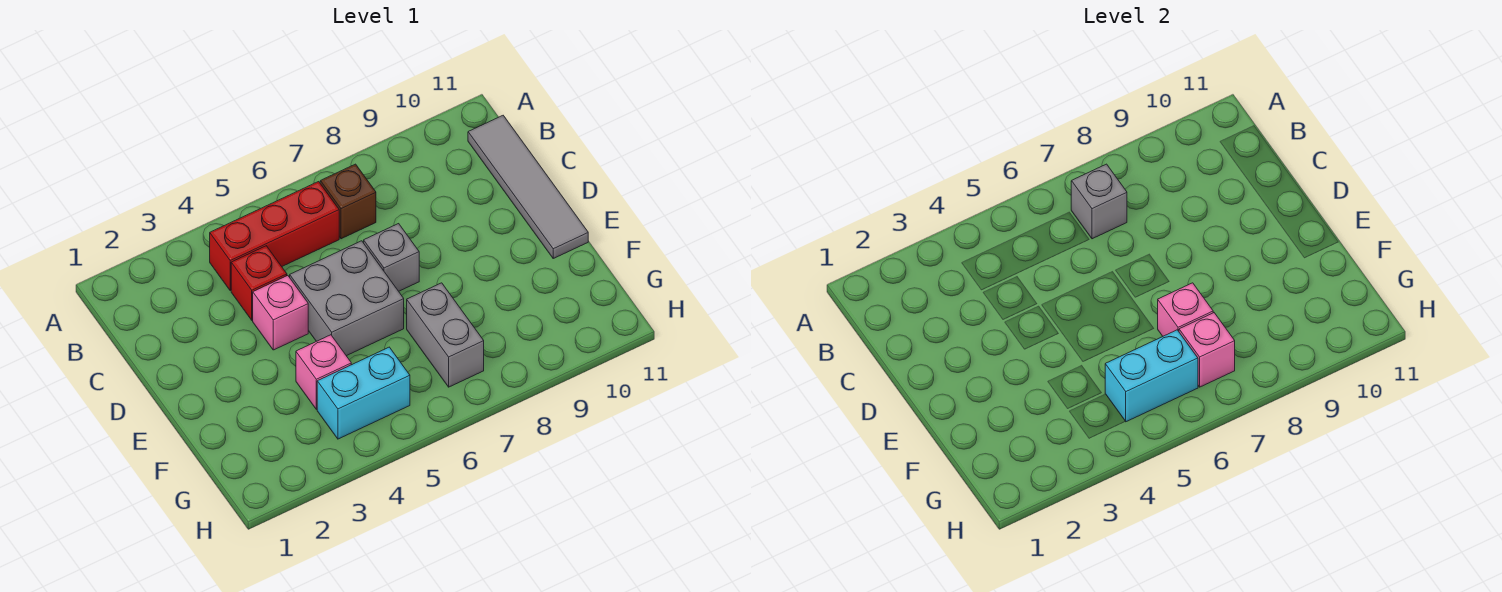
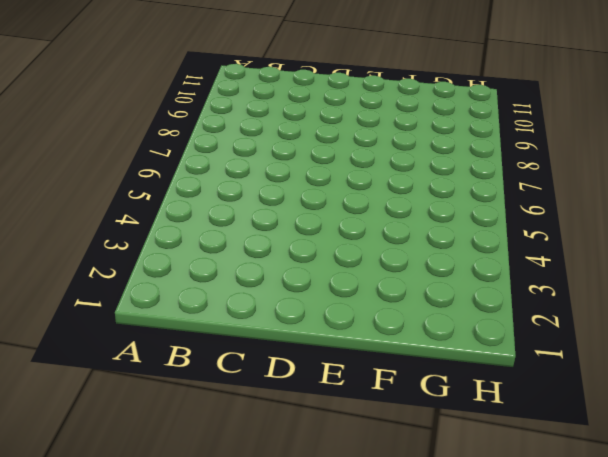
none -> red 1x3 brick [210,182,339,291]
none -> brown 1x1 brick [320,164,376,239]
none -> grey 1x4 tile [468,116,588,258]

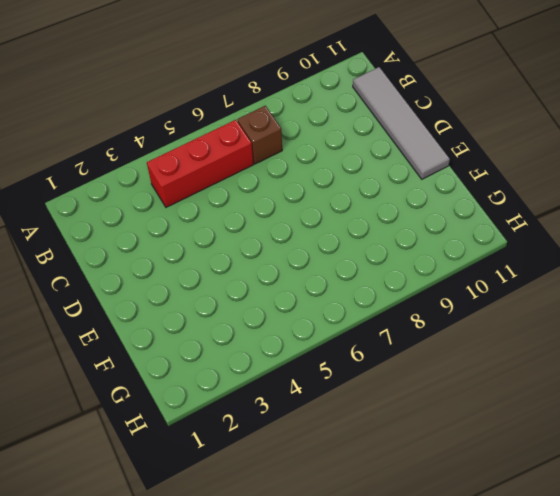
none -> red 1x1 brick [231,246,287,320]
none -> pink 1x1 brick [253,276,308,350]
none -> grey 2x2 brick [290,241,404,356]

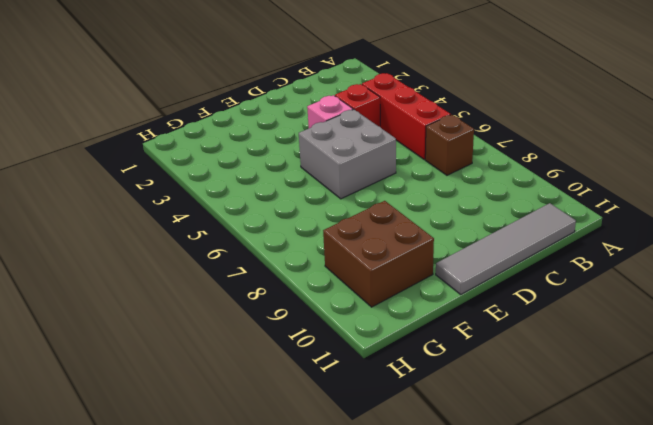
brown 2x2 brick [323,201,434,307] -> none
none -> grey 1x1 brick [364,224,419,291]
none -> pink 1x1 brick [296,335,351,409]
none -> grey 1x2 brick [407,283,484,387]

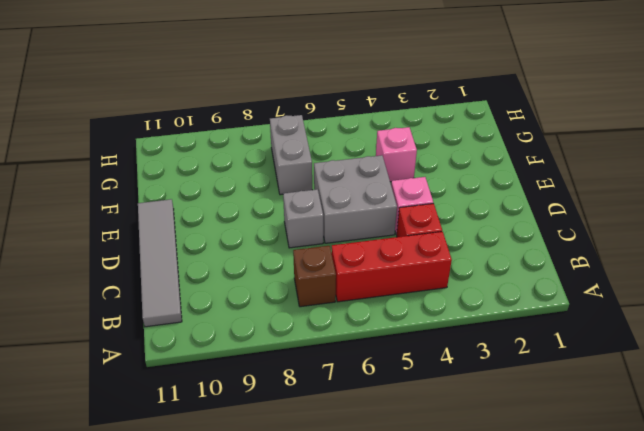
none -> cyan 1x2 brick [317,347,410,439]
none -> grey 1x1 brick [1071,164,1127,239]
none -> pink 1x1 brick [1158,283,1213,336]

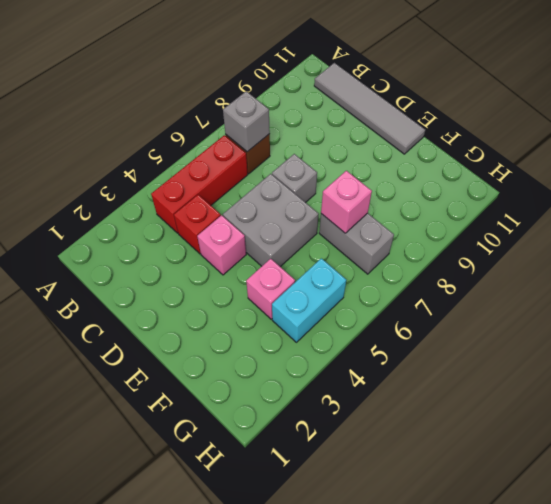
none -> cyan 1x2 brick [1105,330,1198,422]
none -> pink 1x1 brick [1179,313,1235,387]

